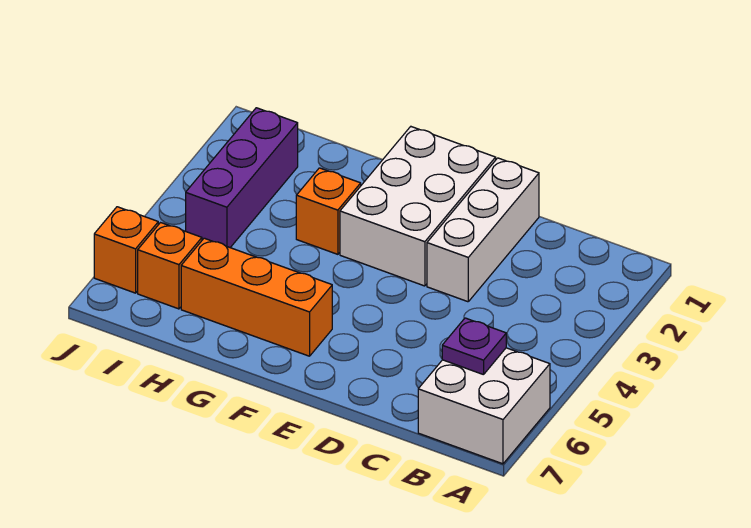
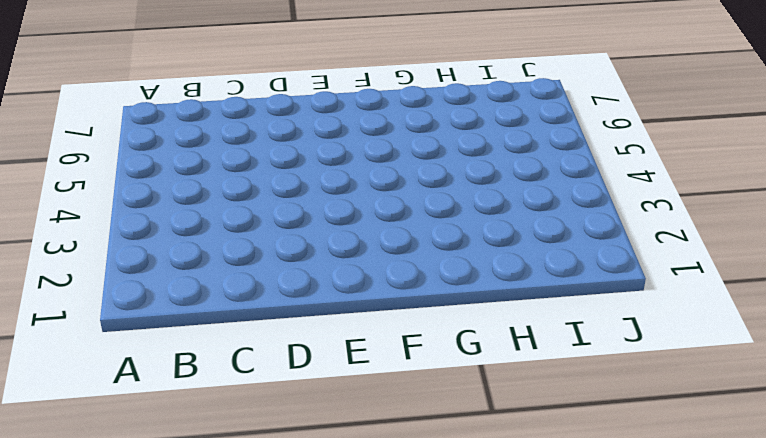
none -> white 2x2 brick [418,348,550,464]
none -> white 1x3 brick [427,158,539,302]

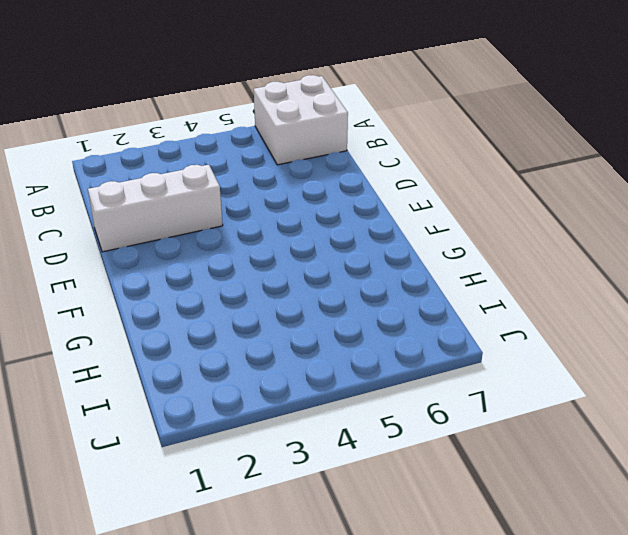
none -> white 2x3 brick [340,127,496,286]
none -> orange 1x3 brick [181,238,332,356]

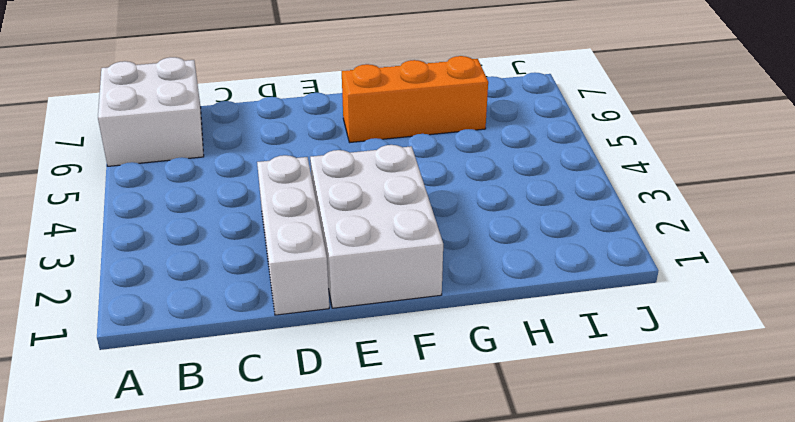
none -> orange 1x1 brick [296,168,361,254]
none -> purple 1x3 brick [186,108,298,247]

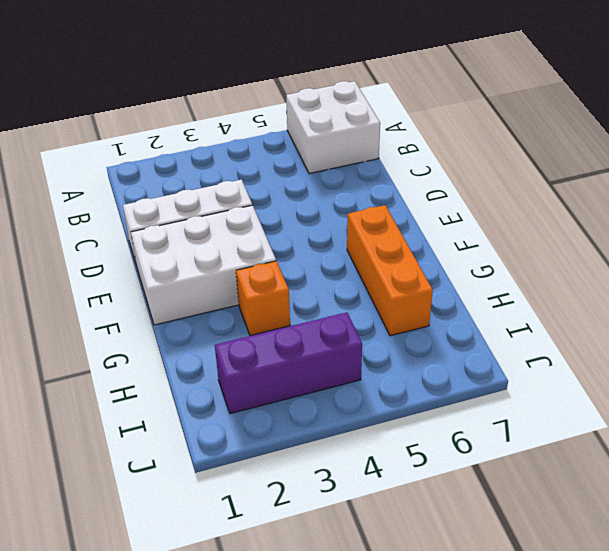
none -> orange 1x1 brick [138,223,202,309]
none -> orange 1x1 brick [94,207,158,293]

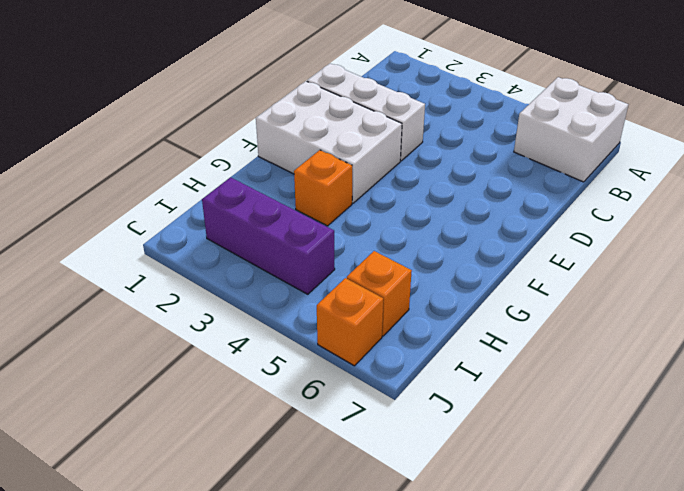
none -> orange 1x3 brick [181,238,332,356]
none -> purple 1x1 plate [442,318,506,375]

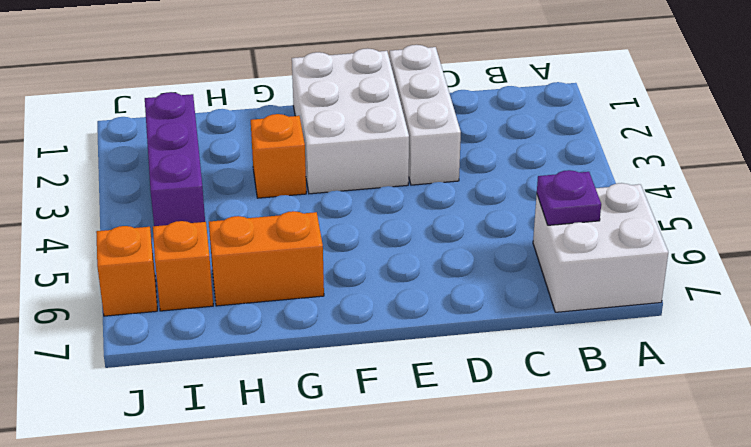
orange 1x2 brick [209,211,324,306] -> orange 1x3 brick [181,238,332,356]

